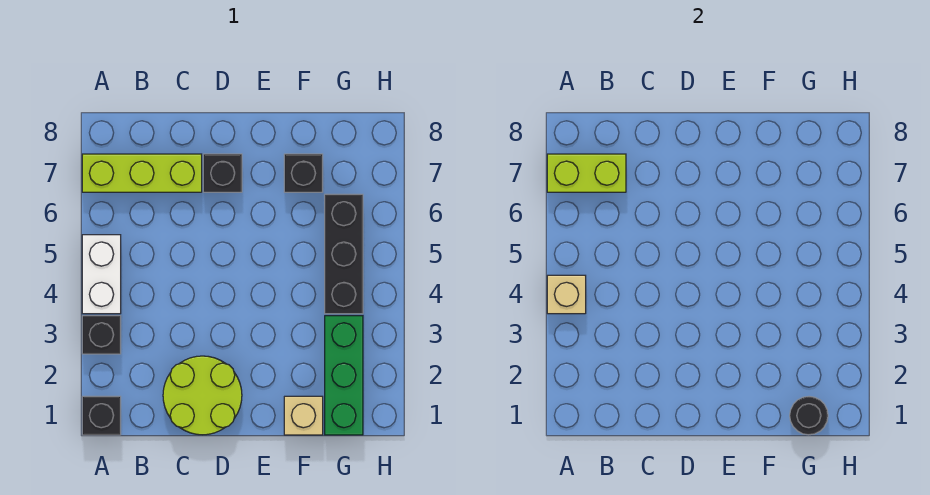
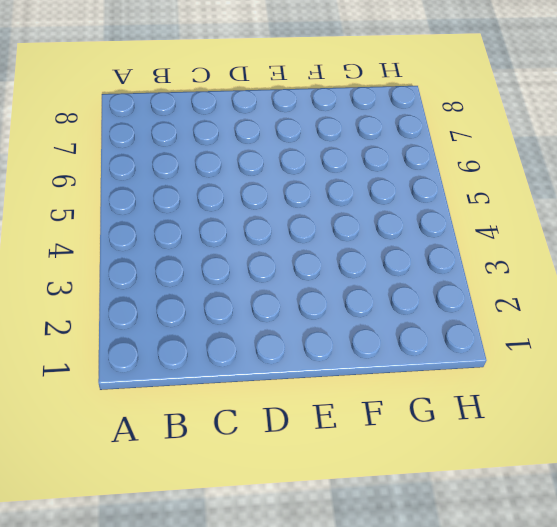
none -> black 1x1 brick [82,396,121,435]
none -> black 1x1 brick [82,316,121,354]
none -> white 1x2 brick [82,235,121,314]

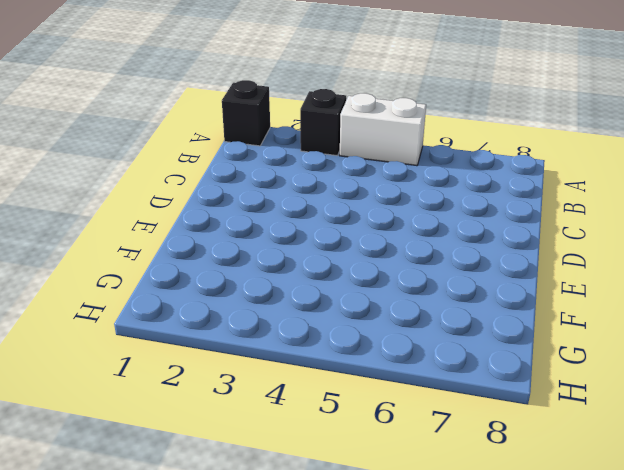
none -> lime 1x3 brick [82,154,202,192]
none -> lime 2x2 round brick [163,356,242,435]
none -> black 1x1 brick [203,154,242,192]

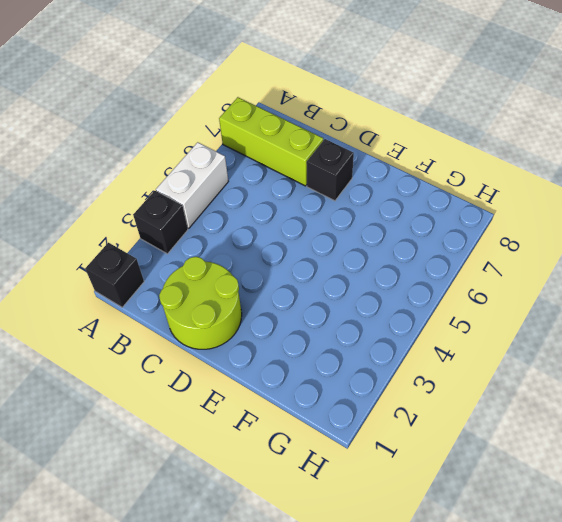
none -> tan 1x1 brick [284,396,323,435]
none -> black 1x1 brick [284,154,323,192]
none -> green 1x3 brick [325,316,363,435]

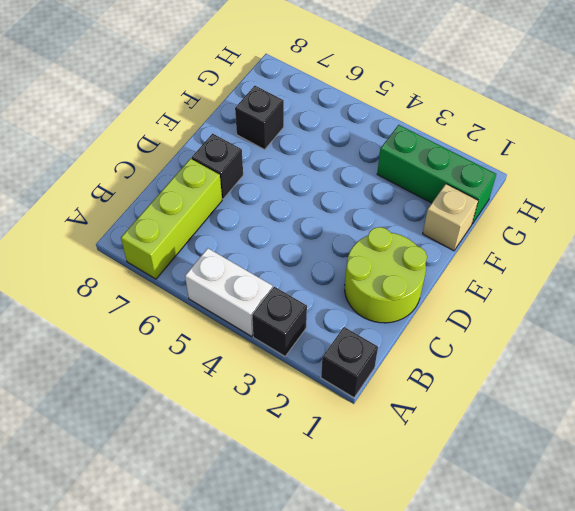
none -> black 1x3 brick [325,194,363,314]
none -> tan 1x1 brick [547,275,586,314]
none -> lime 1x2 brick [547,154,626,192]

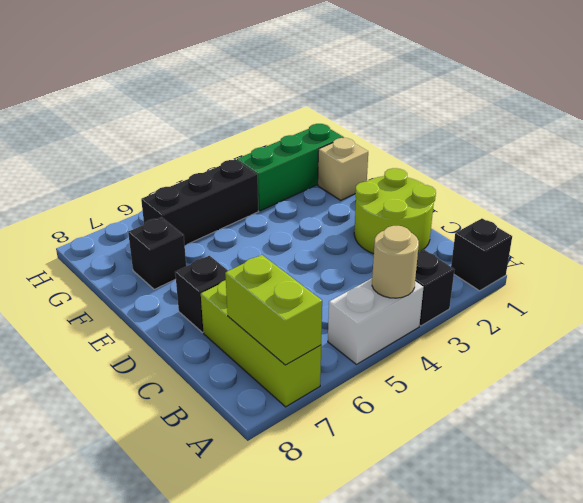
tan 1x1 round brick [372,226,419,298] -> tan 1x1 brick [547,275,586,314]
none -> black 1x1 round brick [790,396,828,435]

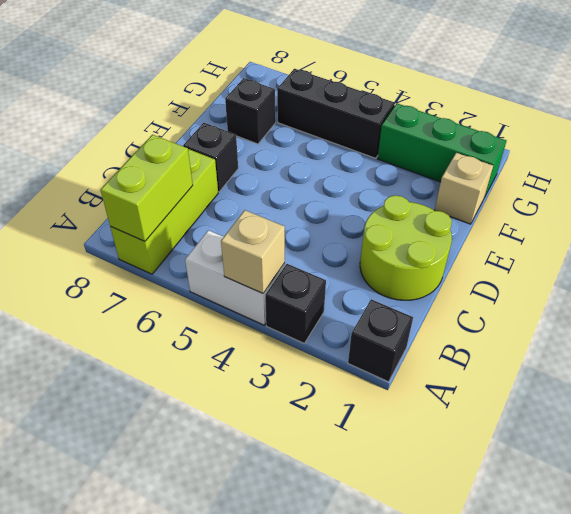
none -> black 1x1 round brick [790,396,828,435]

